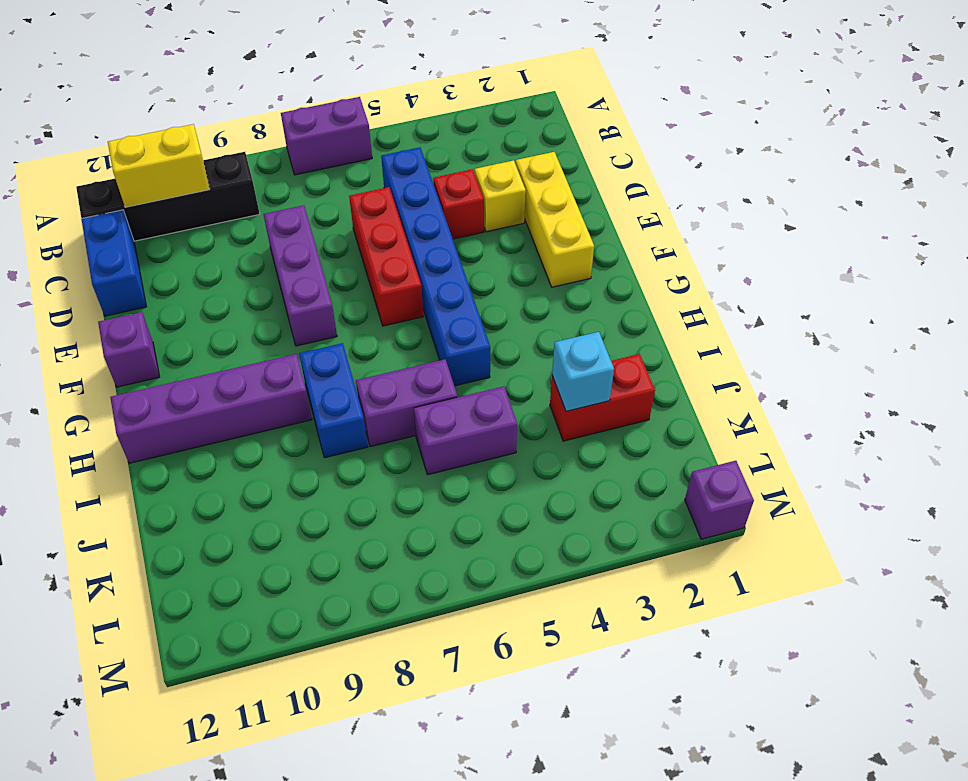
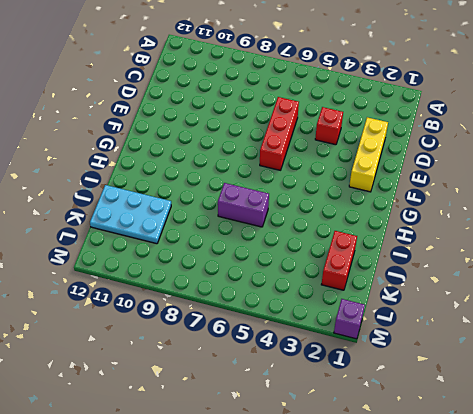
red 1x2 brick [321,231,357,290] -> red 1x2 brick turned to [550,354,655,441]
cyan 2x3 plate [90,185,171,244] -> none
none -> purple 1x2 brick [281,97,372,175]
none -> black 1x4 brick [76,152,260,241]
none -> blue 1x6 brick [381,147,490,386]

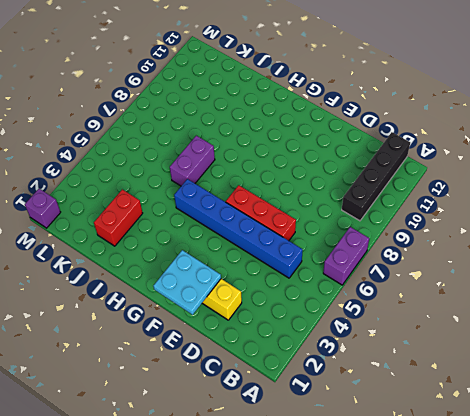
cyan 2x2 plate [153,250,221,315] -> none
none -> blue 1x2 brick [82,210,146,316]
none -> yellow 1x1 brick [475,160,526,232]
none -> red 1x1 brick [433,169,484,239]

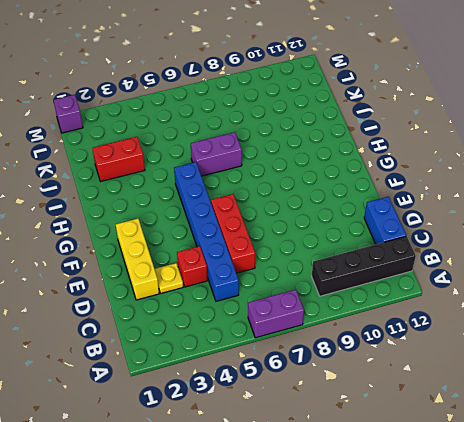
yellow 1x1 plate [155,263,183,293] -> yellow 1x1 brick [475,160,526,232]
none -> purple 1x3 brick [263,205,337,346]
none -> purple 1x1 brick [98,312,160,387]
none -> blue 1x2 brick [299,343,368,458]

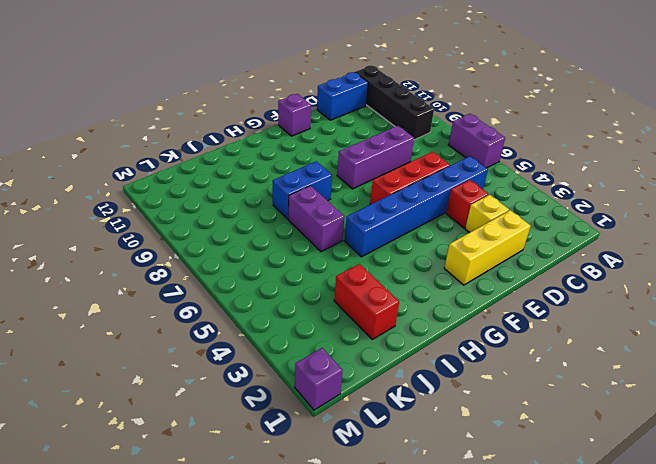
none -> purple 1x4 brick [110,354,312,463]
none -> purple 1x2 brick [414,386,517,475]
none -> yellow 1x2 brick [108,124,210,207]

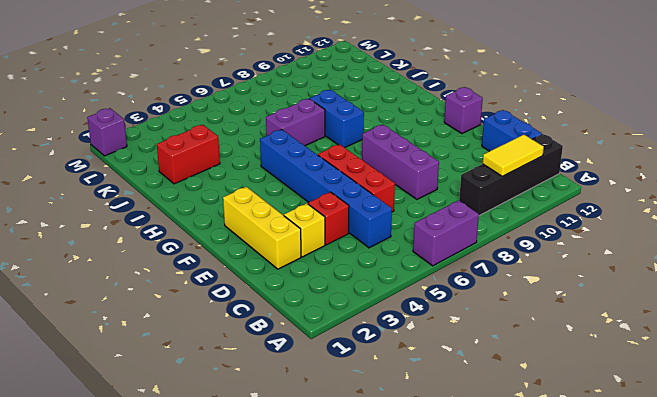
yellow 1x2 tile [483,135,544,176] -> yellow 1x2 brick [108,124,210,207]
none -> purple 1x4 brick [110,354,312,463]
none -> purple 1x2 brick [414,386,517,475]
none -> cyan 1x1 brick [552,332,614,411]

